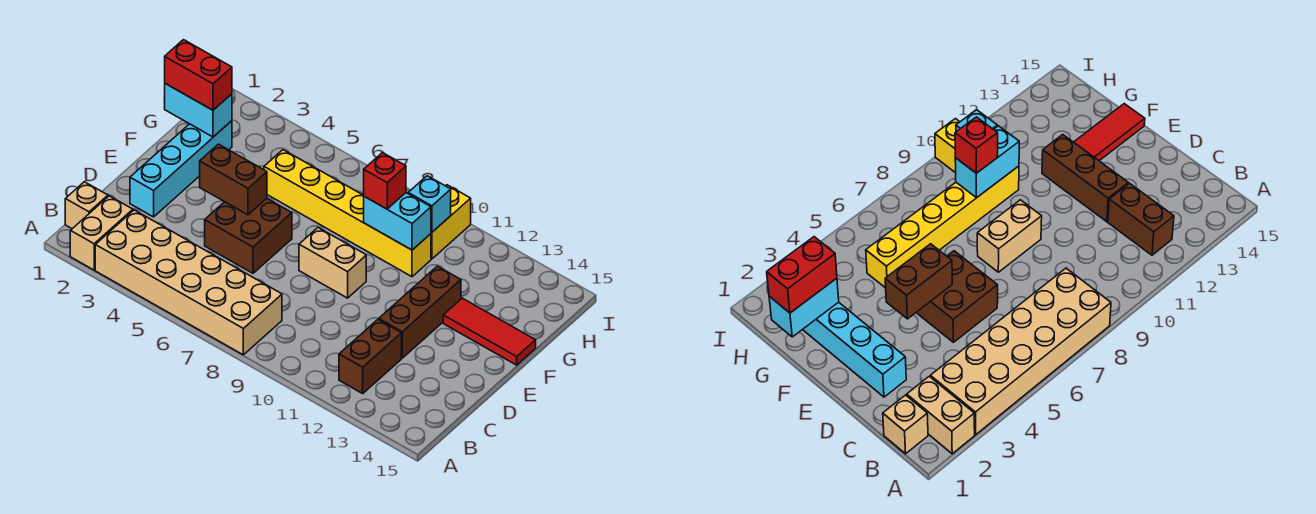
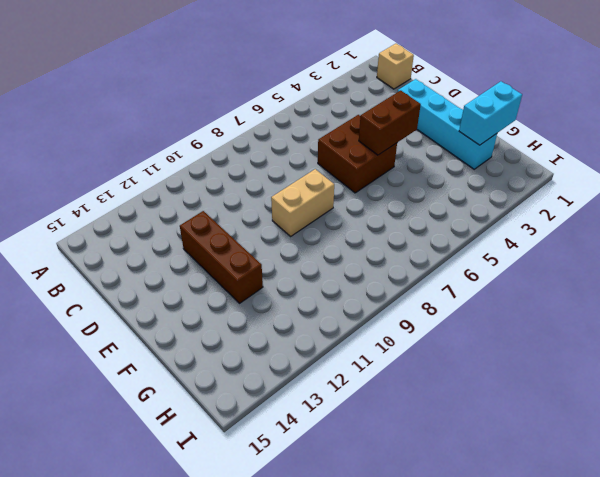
none -> tan 1x2 brick [70,196,133,270]
none -> tan 2x6 brick [95,210,282,355]
none -> brown 1x2 brick [339,320,401,393]

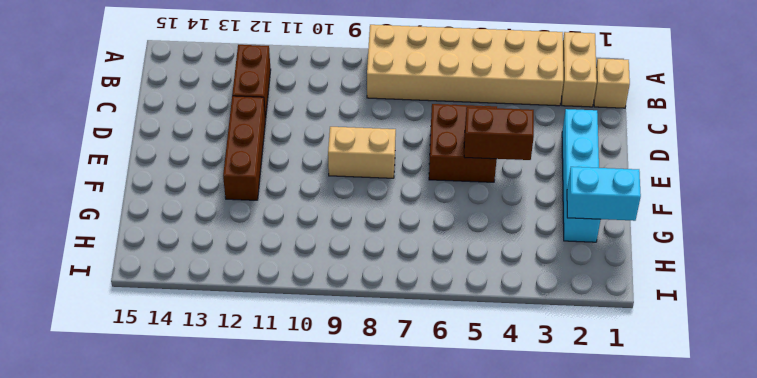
none -> red 1x3 tile [443,298,536,365]
none -> yellow 1x6 brick [264,150,431,277]
none -> yellow 1x2 brick [431,185,471,259]

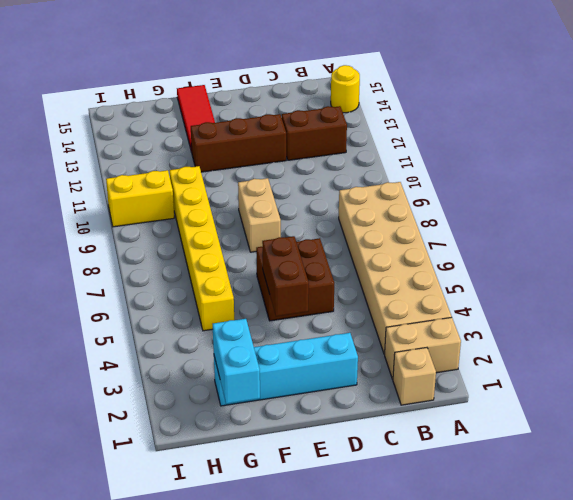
yellow 1x1 round brick [331,65,360,113] -> none
none -> cyan 1x2 brick [364,193,431,250]
none -> cyan 1x1 brick [408,176,451,232]
none -> red 1x2 brick [165,40,232,110]

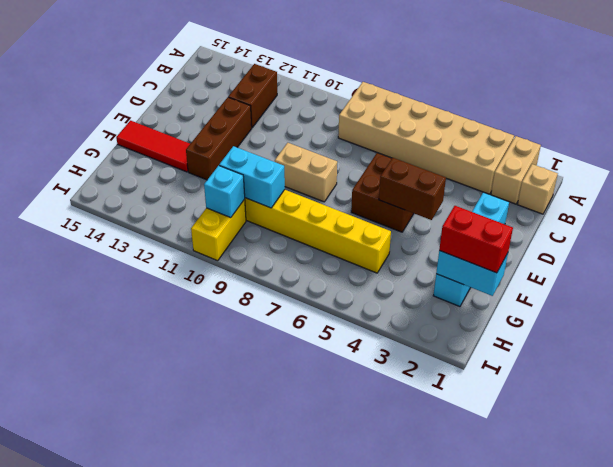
none -> red 1x1 brick [364,153,406,209]

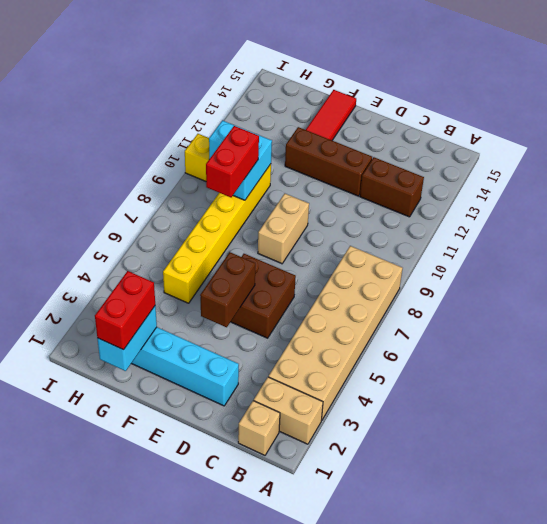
red 1x2 brick [206,126,259,197] -> red 1x1 brick [364,153,406,209]

